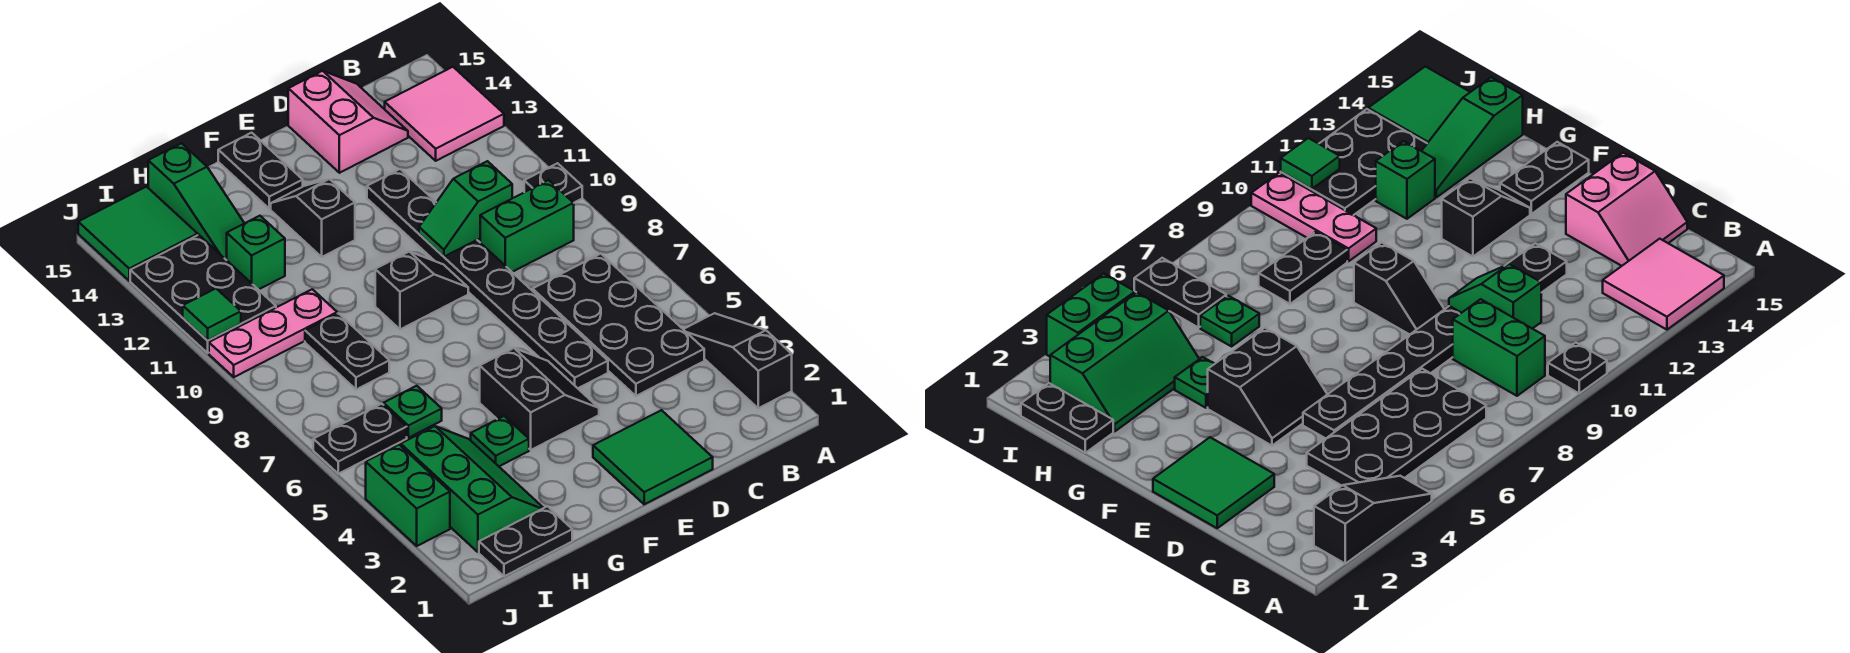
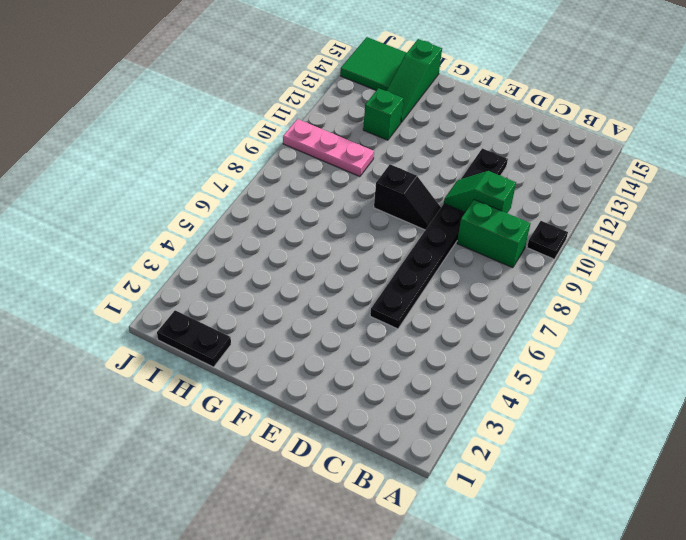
none -> black 1x3 slope [683,313,792,408]
none -> pink 2x2 tile [385,67,504,161]
none -> black 2x4 plate [533,254,704,396]

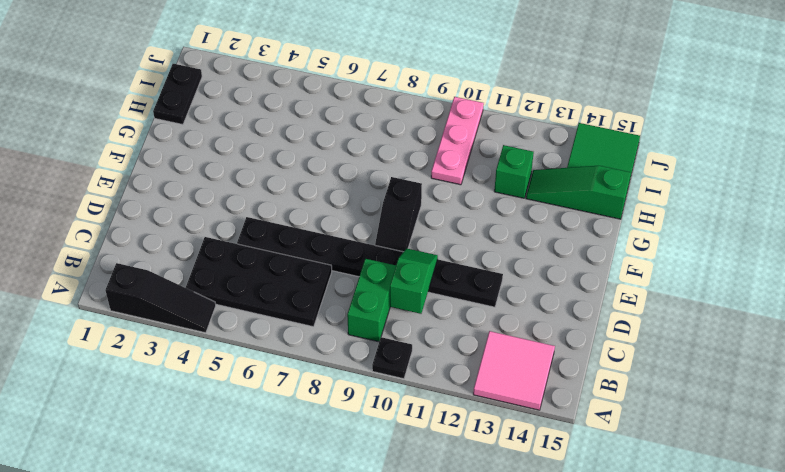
none -> pink 2x2 slope [288,71,408,173]
none -> green 2x2 tile [593,410,713,504]
none -> black 2x2 slope [480,348,599,450]

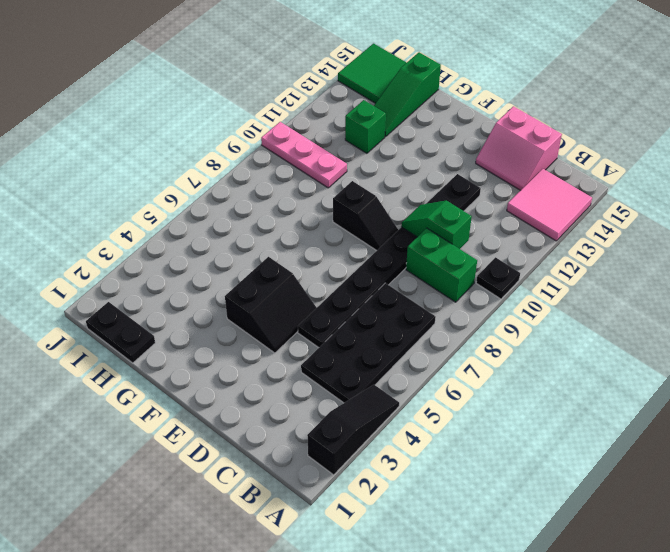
pink 2x2 slope [476,106,562,190] -> pink 2x2 slope turned to [288,71,408,173]
none -> green 2x2 tile [593,410,713,504]
none -> black 1x2 slope [271,179,355,257]
none -> black 1x2 plate [218,133,303,209]

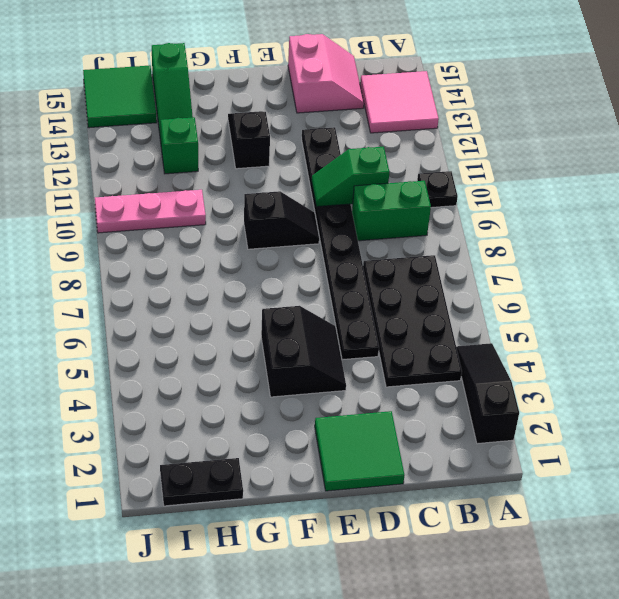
none -> black 1x2 plate [218,133,303,209]
none -> green 1x1 plate [471,416,529,466]
none -> green 2x3 slope [400,426,543,552]

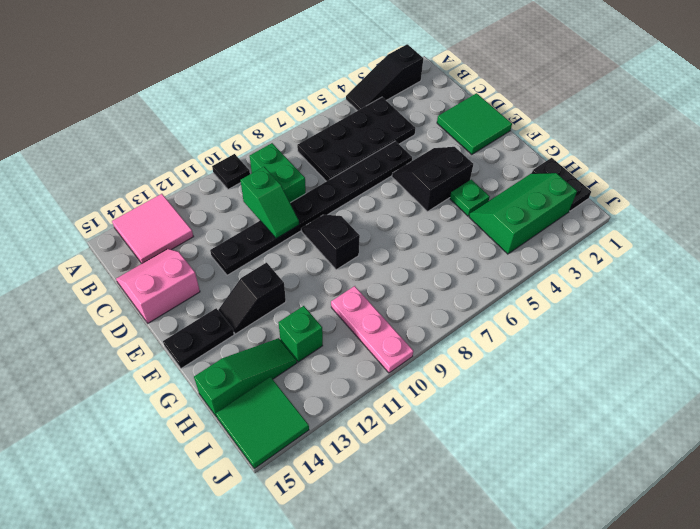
none -> green 1x1 plate [384,386,442,438]
none -> black 1x2 plate [305,313,389,390]
none -> black 1x2 plate [313,404,407,474]

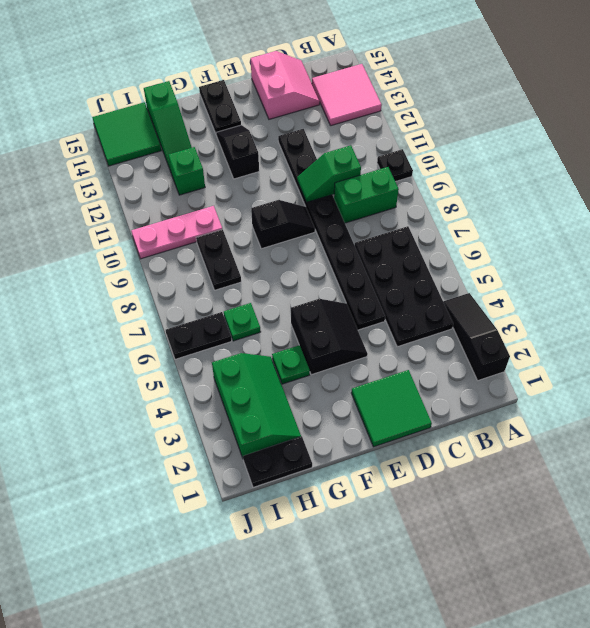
none -> black 2x3 plate [130,235,276,353]
none -> green 1x2 brick [366,445,450,546]
none -> green 1x1 tile [183,289,241,341]

